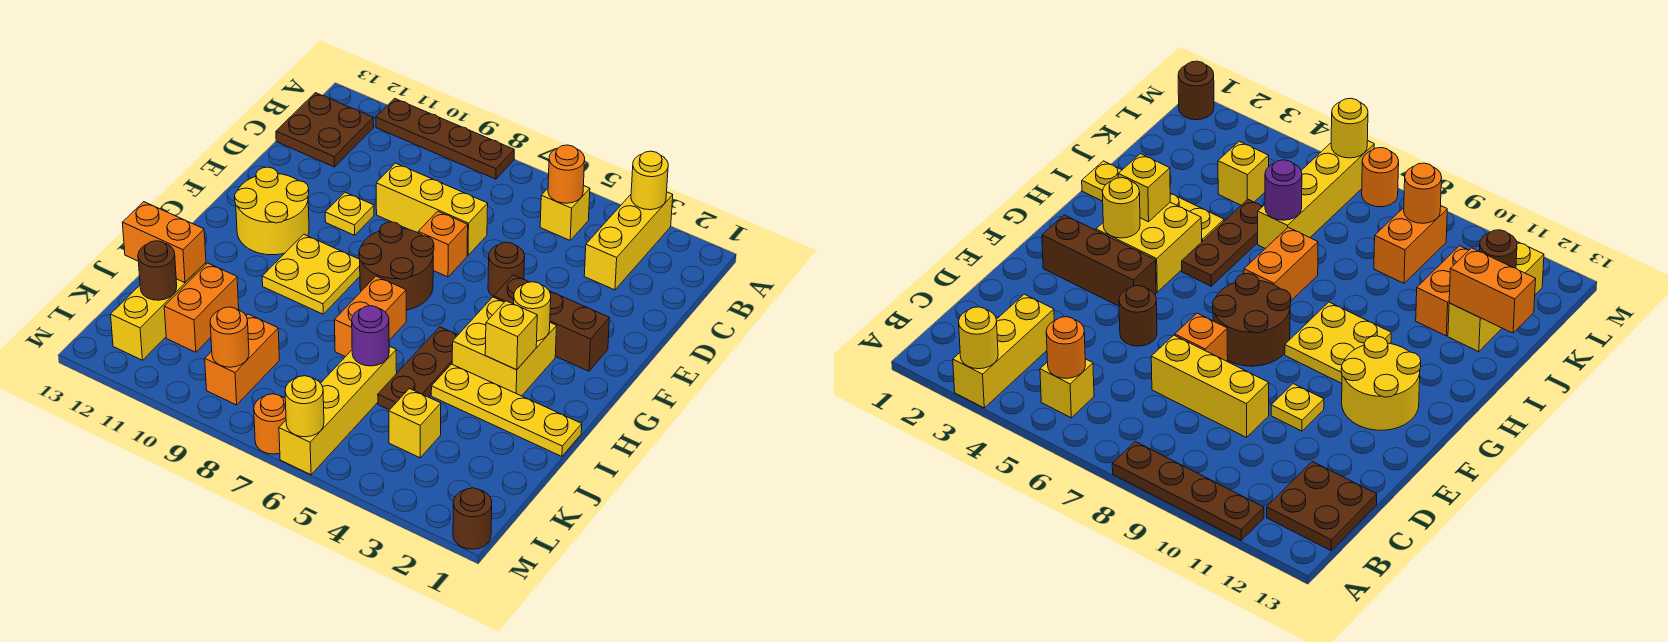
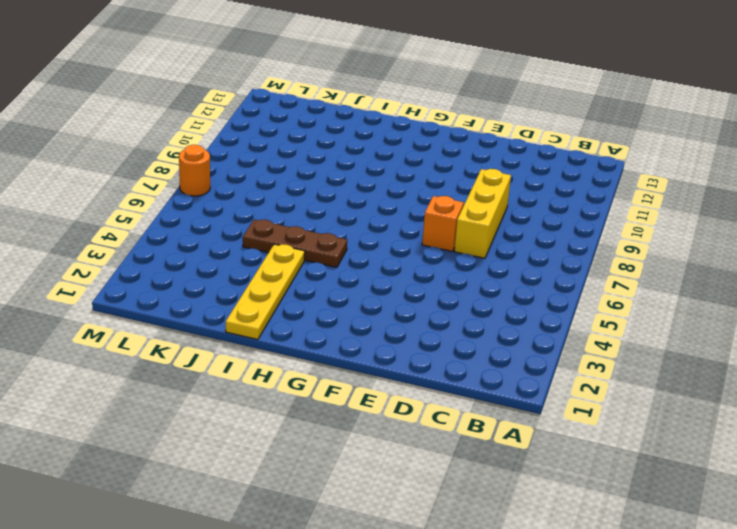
none -> yellow 1x3 brick [584,192,673,290]
none -> brown 1x4 plate [376,98,514,179]
none -> yellow 1x1 brick [540,186,590,240]
none -> brown 2x2 plate [276,93,374,167]

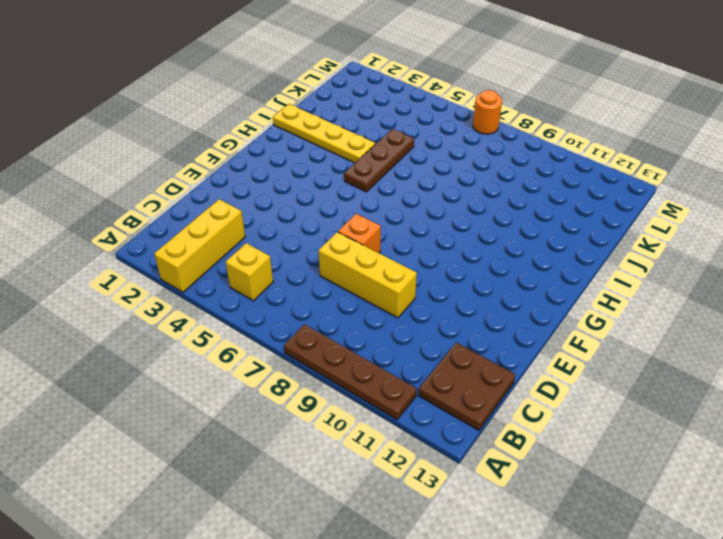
none -> brown 1x1 round brick [488,242,525,297]
none -> yellow 1x1 plate [325,192,374,235]
none -> brown 1x3 brick [494,275,609,371]
none -> brown 2x2 round brick [359,222,434,310]

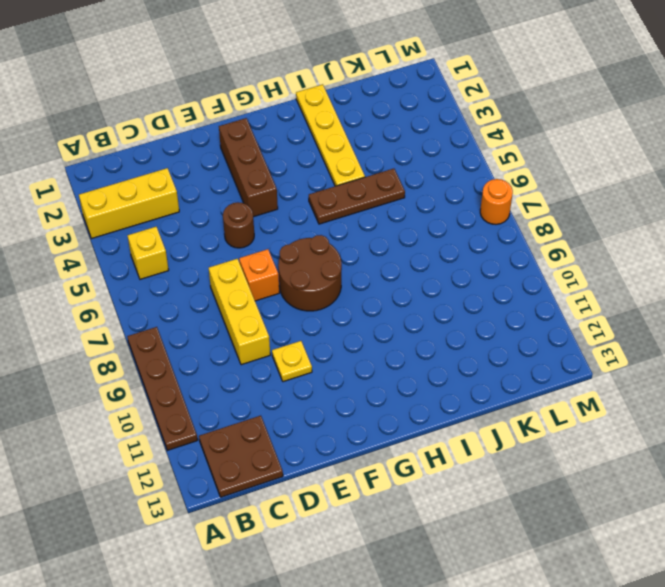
none -> yellow 2x2 round brick [235,167,309,255]
none -> yellow 2x2 brick [452,297,557,396]
none -> yellow 2x2 plate [262,234,360,314]
none -> orange 1x2 brick [335,276,406,357]

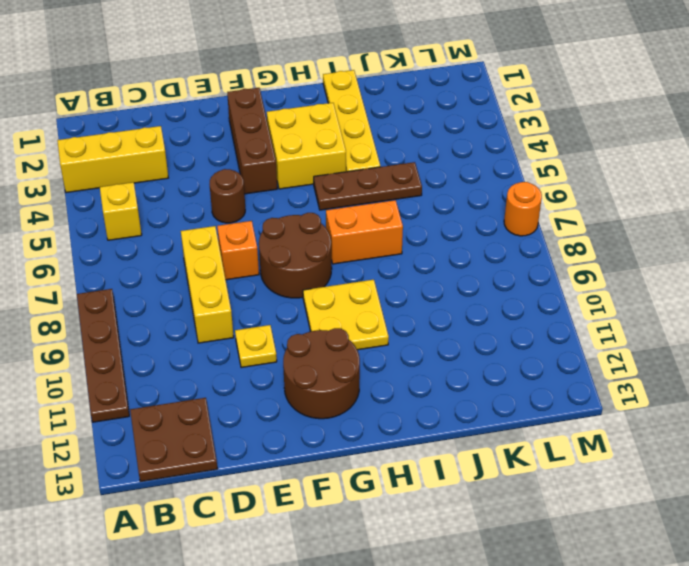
brown 2x2 round brick [283,328,360,419] -> yellow 2x2 round brick [235,167,309,255]
none -> yellow 1x4 brick [279,346,397,475]
none -> orange 1x2 brick [164,263,239,352]
none -> yellow 1x3 brick [111,263,206,360]
none -> yellow 1x1 brick [389,389,441,458]

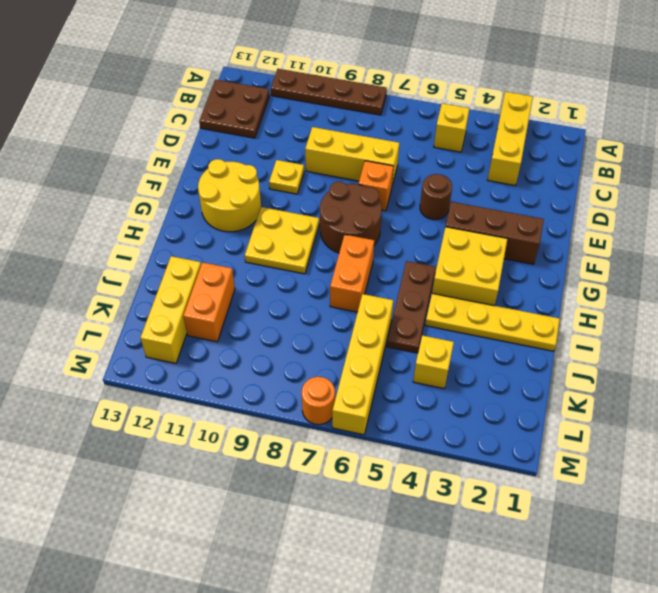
none -> orange 1x2 brick [205,314,280,405]
none -> brown 1x1 round brick [453,488,492,549]
none -> yellow 1x1 round brick [631,151,668,210]
none -> orange 1x1 round brick [548,145,585,203]

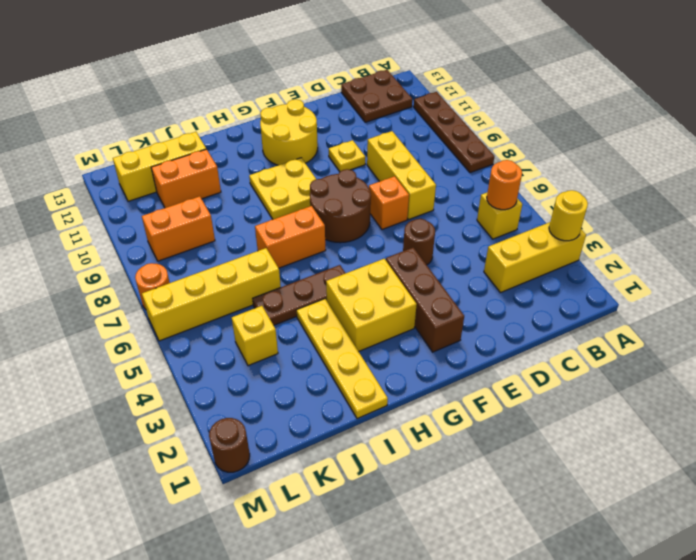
none -> yellow 1x1 round brick [514,282,551,341]
none -> yellow 1x1 brick [485,301,537,370]
none -> purple 1x1 round brick [352,306,389,366]
none -> orange 1x2 brick [122,202,206,283]

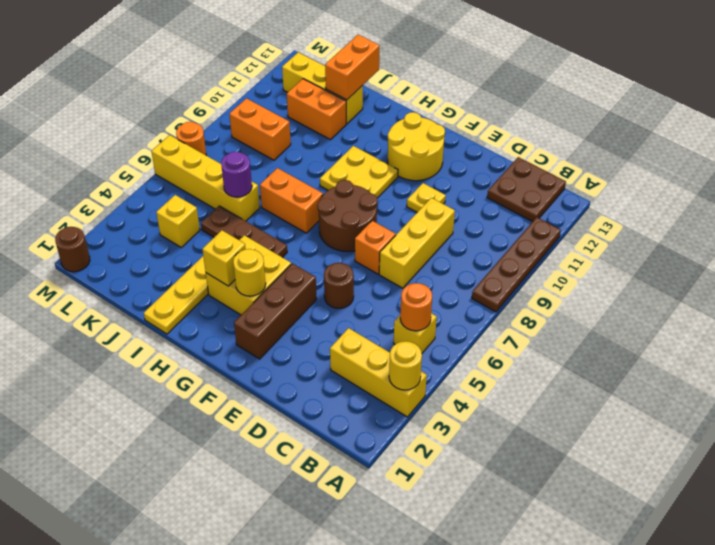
none -> brown 1x1 round brick [138,241,177,300]
none -> orange 1x1 round brick [210,307,249,367]
none -> yellow 1x1 round brick [285,376,324,437]

